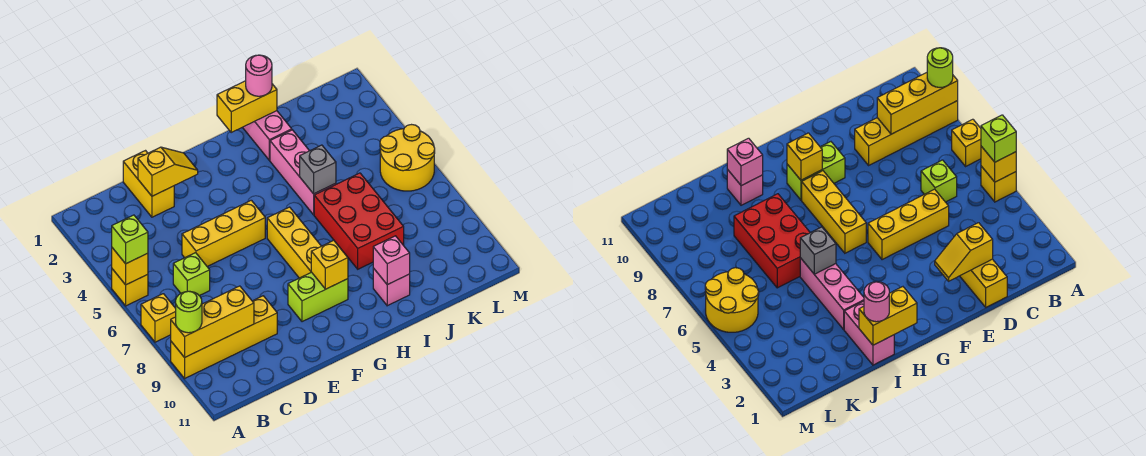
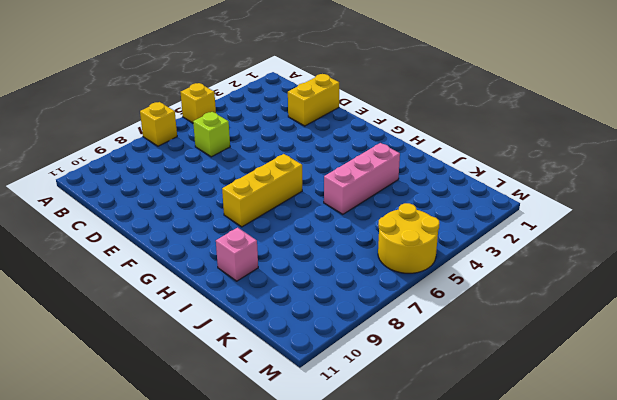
none -> yellow 1x4 brick [171,296,277,378]
none -> yellow 1x3 brick [182,200,265,266]
none -> lime 1x2 brick [288,272,348,322]

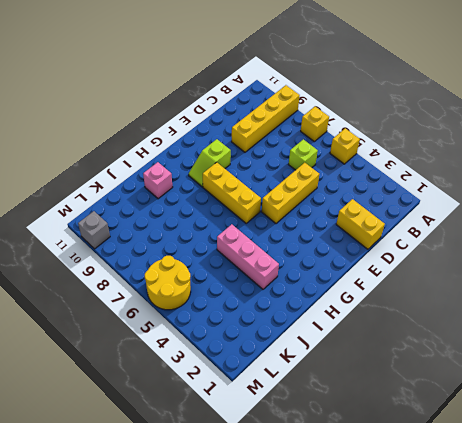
lime 1x2 slope [189,139,231,187] -> lime 1x2 brick [288,272,348,322]
grey 1x1 brick [78,211,110,249] -> grey 1x1 brick moved to [300,145,336,194]
none -> pink 1x2 brick [243,111,292,160]
none -> red 2x3 brick [314,173,404,269]
none -> yellow 1x1 brick [112,248,148,285]

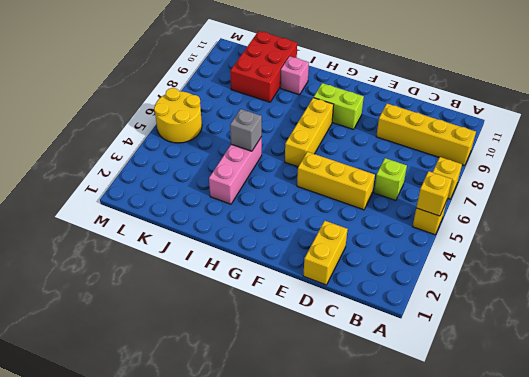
red 2x3 brick [230,31,297,102] -> red 2x3 brick moved to [314,173,404,269]
none -> pink 1x2 brick [243,111,292,160]
none -> yellow 1x3 brick [171,286,254,358]
none -> yellow 1x2 slope [138,147,198,196]

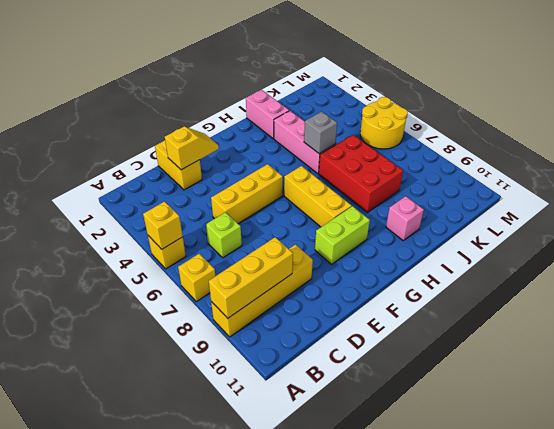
none -> yellow 1x1 brick [311,240,348,289]
none -> yellow 1x2 brick [217,81,277,132]
none -> pink 1x1 brick [373,236,410,285]

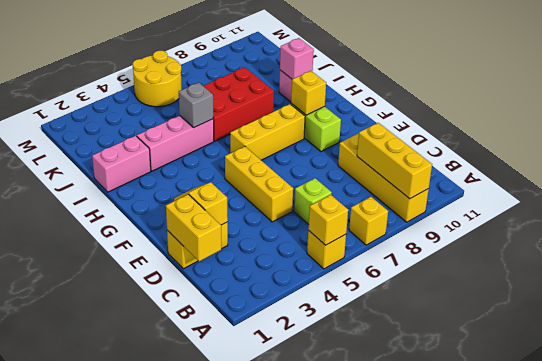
yellow 1x2 brick [166,194,221,261] -> yellow 1x2 brick moved to [217,81,277,132]
none -> lime 1x1 brick [112,215,148,264]
none -> lime 1x1 round brick [176,291,202,333]
none -> pink 1x1 round brick [246,55,272,96]

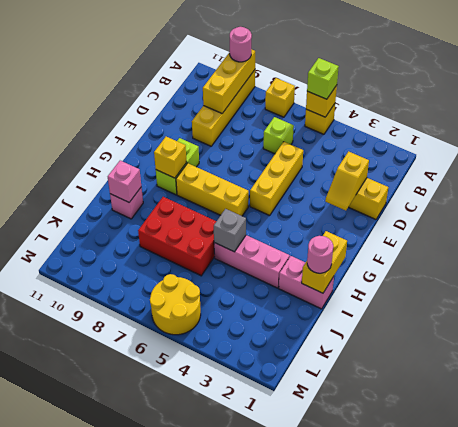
pink 1x1 round brick [230,27,252,62] -> lime 1x1 round brick [176,291,202,333]

